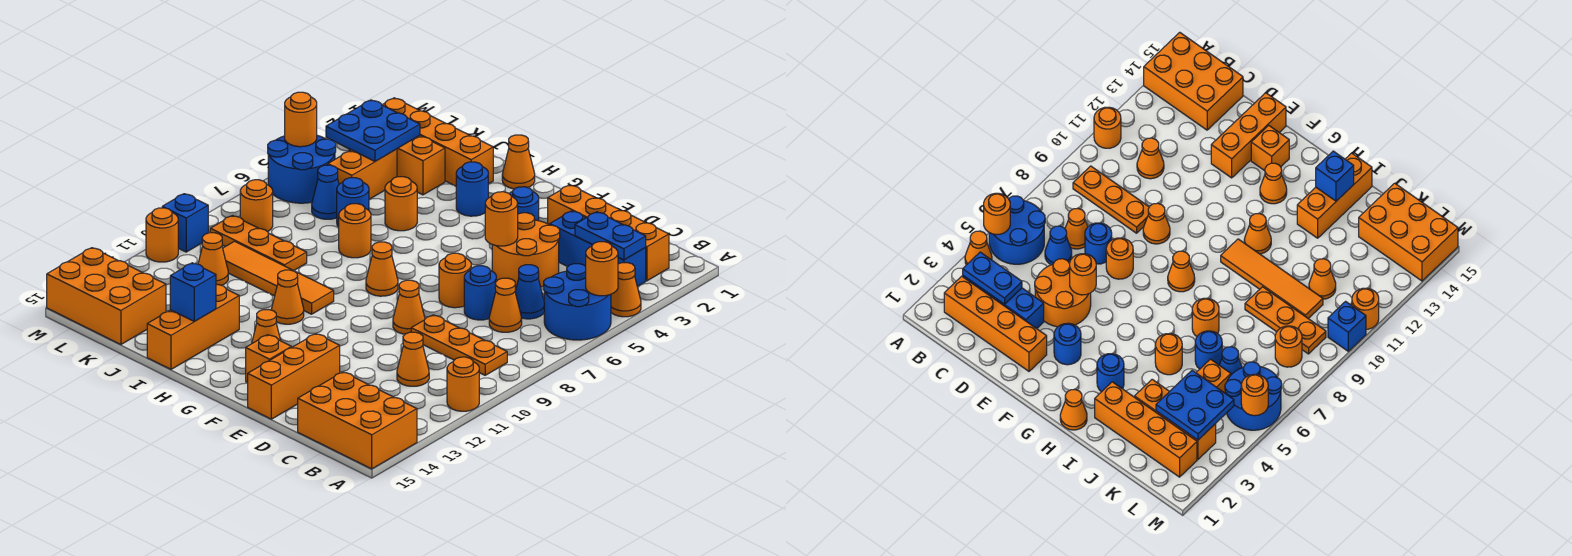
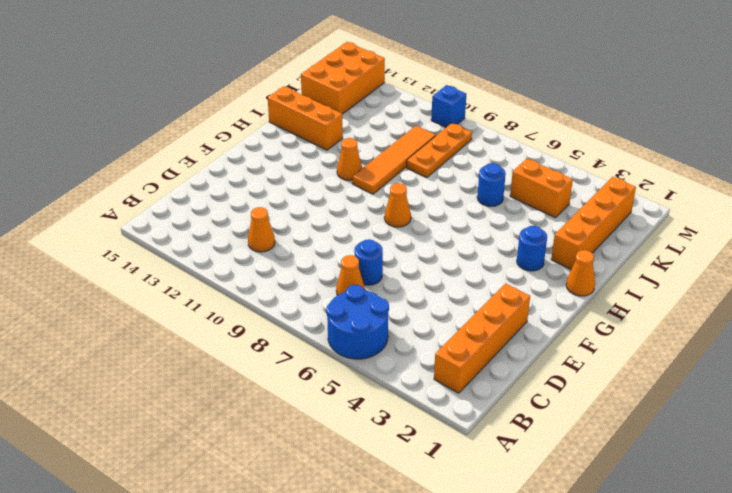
none -> orange 1x1 cone [611,263,641,317]
none -> orange 1x1 round brick [447,357,479,411]
none -> orange 2x3 brick [298,372,417,469]
none -> blue 1x3 brick [550,211,646,287]

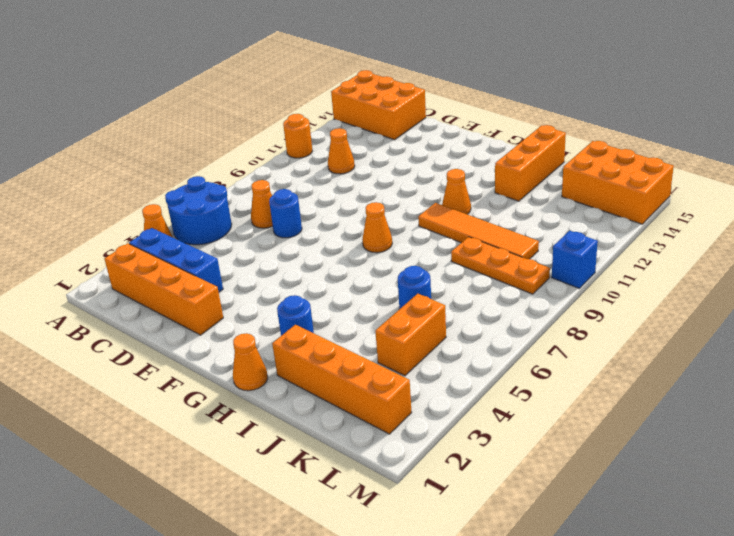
none -> orange 1x3 plate [411,315,507,375]
none -> blue 1x1 cone [515,265,544,319]
none -> orange 2x2 round brick [492,213,560,288]
none -> orange 1x1 round brick [439,253,471,308]

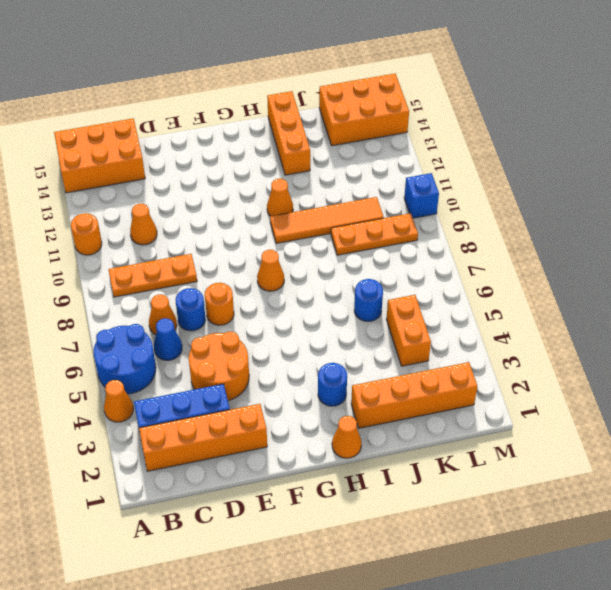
none -> orange 1x1 cone [393,280,425,334]
none -> orange 1x3 brick [248,334,340,419]
none -> blue 1x1 round brick [509,187,539,221]
none -> orange 1x1 brick [246,335,291,383]

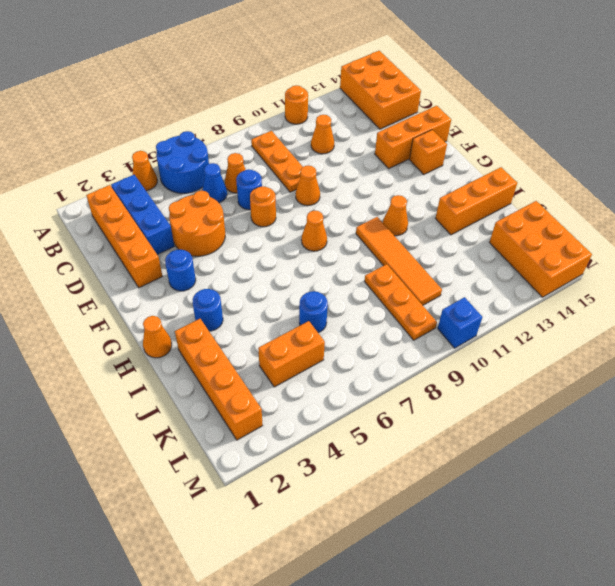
none -> orange 1x1 cone [252,310,281,343]
none -> orange 1x1 round brick [385,177,417,231]
none -> orange 1x1 round brick [339,204,371,258]
none -> orange 1x3 brick [349,136,445,195]

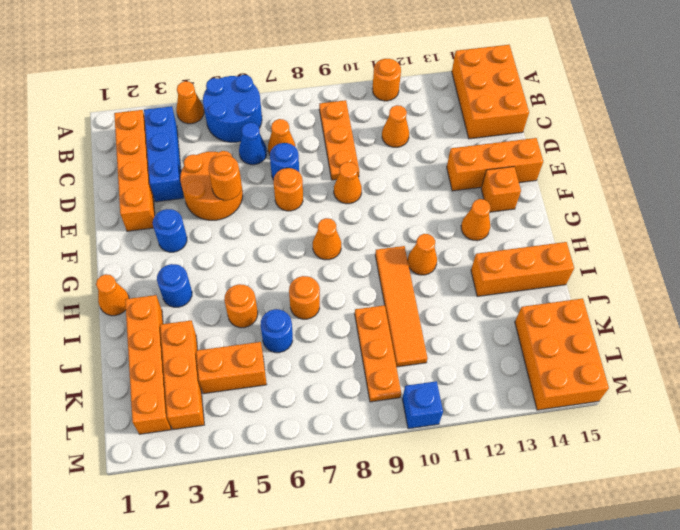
none -> blue 1x1 cone [312,165,339,219]
none -> orange 1x1 cone [198,233,228,285]
none -> blue 2x2 round brick [268,135,336,203]
none -> orange 1x1 round brick [240,180,273,232]

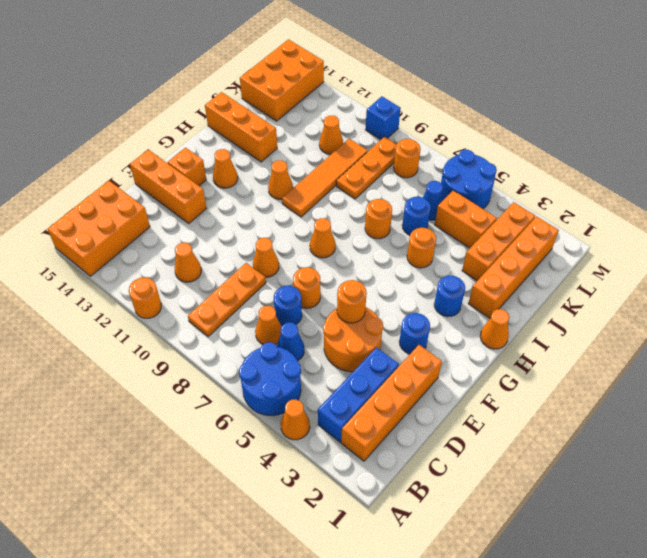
none -> orange 1x1 round brick [146,208,178,262]
none -> orange 1x1 round brick [586,242,618,296]
none -> blue 1x2 plate [575,212,646,260]
none -> blue 1x1 brick [170,263,216,321]

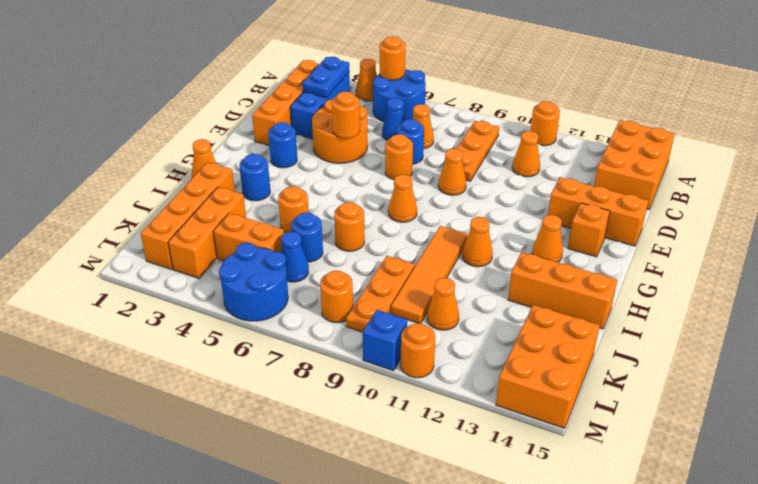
none -> blue 1x1 brick [170,263,216,321]
none -> blue 2x2 plate [326,100,420,161]
none -> orange 1x1 round brick [285,92,317,147]

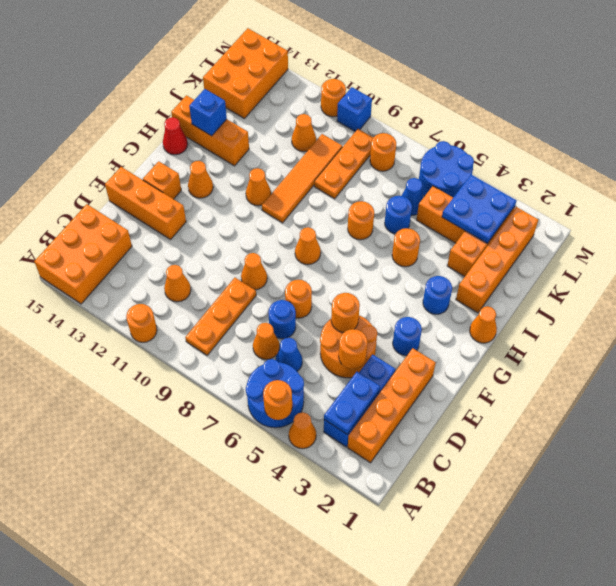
orange 1x1 round brick [339,329,368,369] -> orange 1x1 round brick moved to [285,92,317,147]
red 1x1 cone [163,117,188,155] -> none

